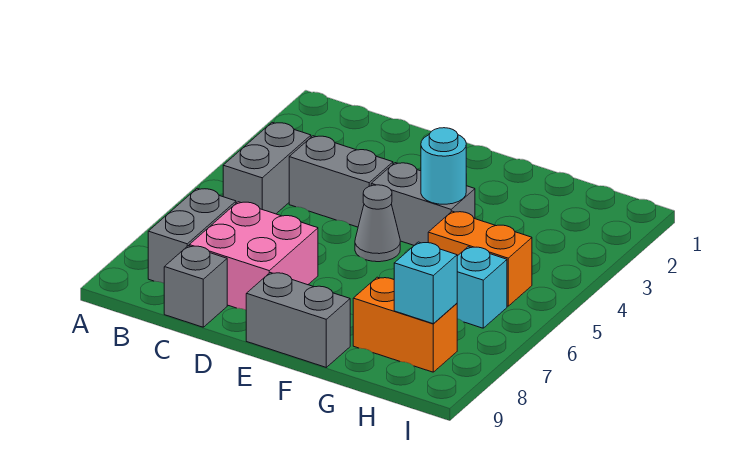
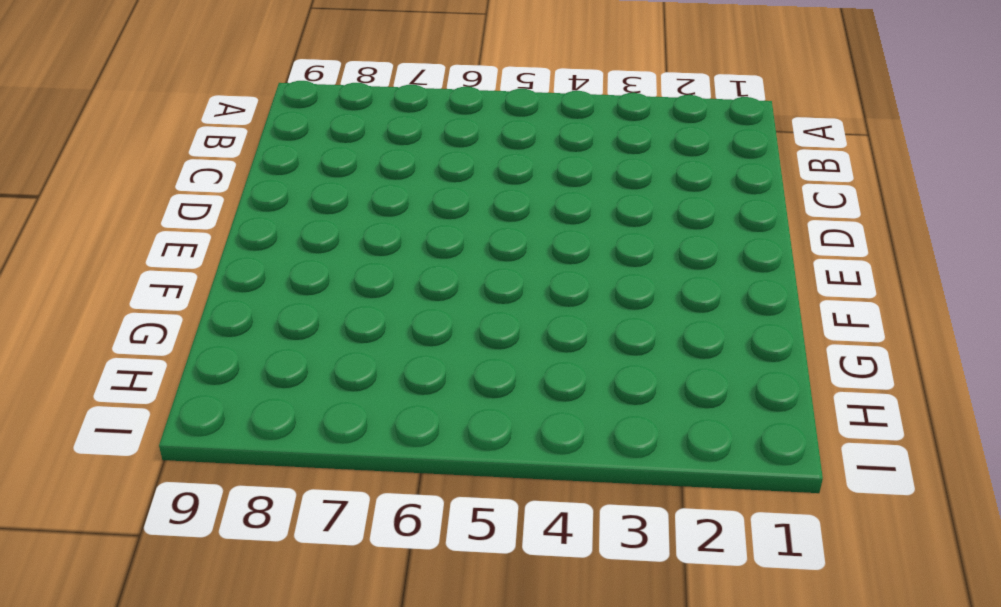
none -> grey 1x2 brick [223,122,311,214]
none -> grey 1x2 brick [148,188,236,283]
none -> grey 1x2 brick [289,136,393,227]

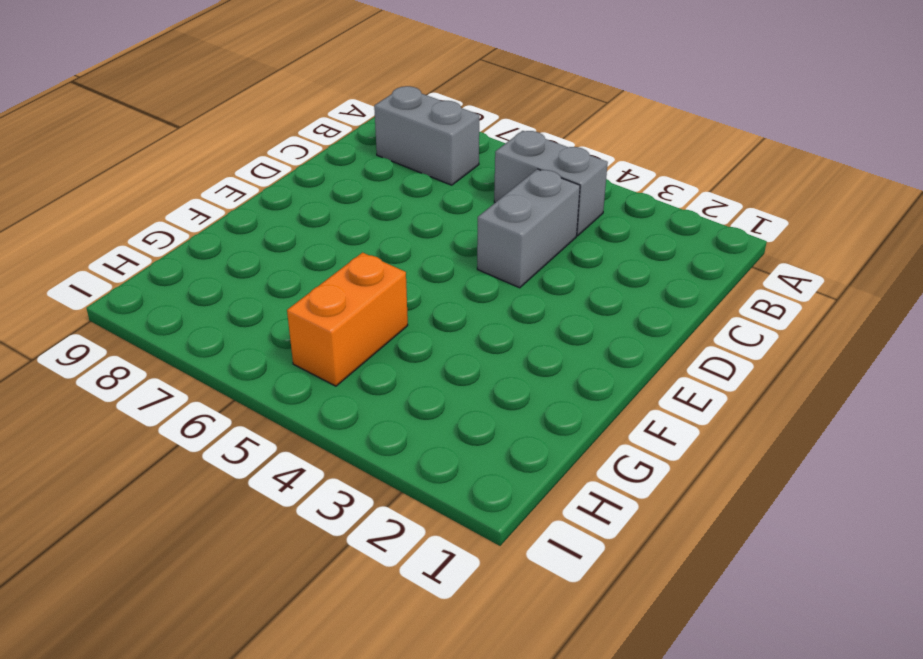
none -> pink 2x2 brick [189,202,318,310]
none -> grey 1x1 brick [164,246,227,327]
none -> grey 1x2 brick [371,163,475,245]

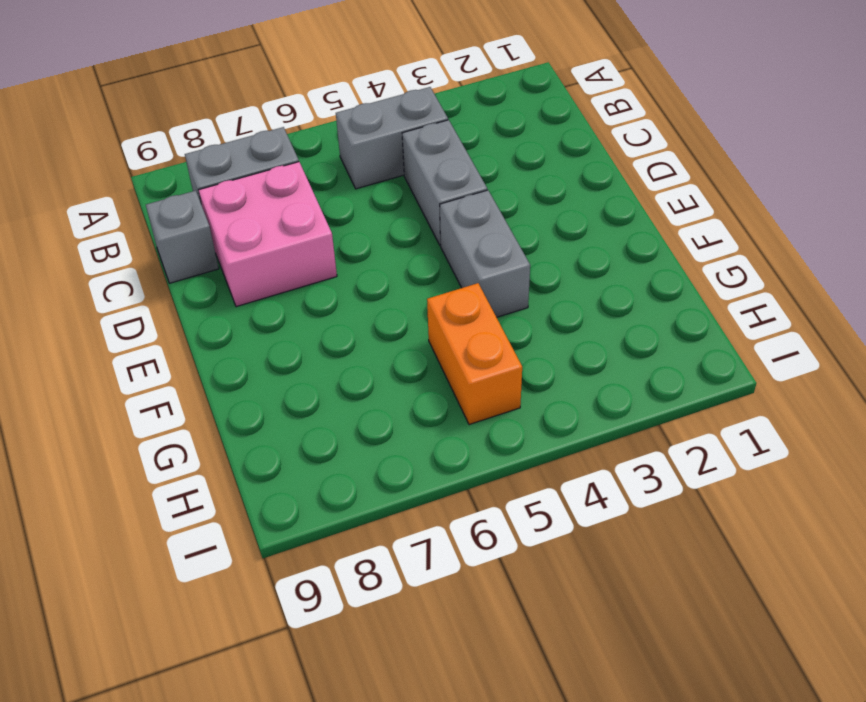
none -> grey 1x1 cone [355,185,400,262]
none -> grey 1x2 brick [246,273,350,367]
none -> orange 1x2 brick [353,277,457,372]

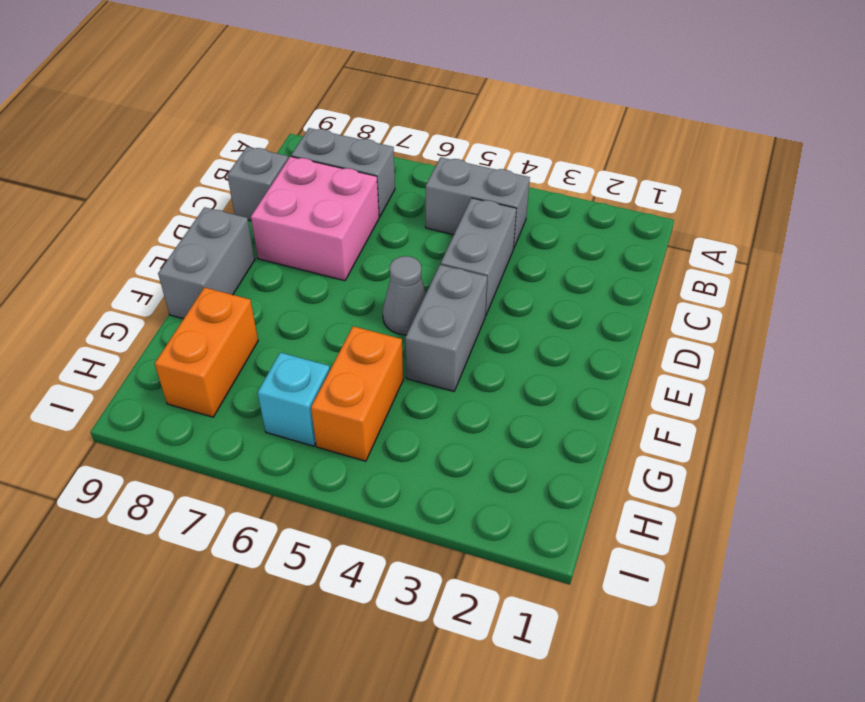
none -> cyan 1x1 round brick [421,128,466,204]
none -> cyan 1x1 brick [394,242,457,324]

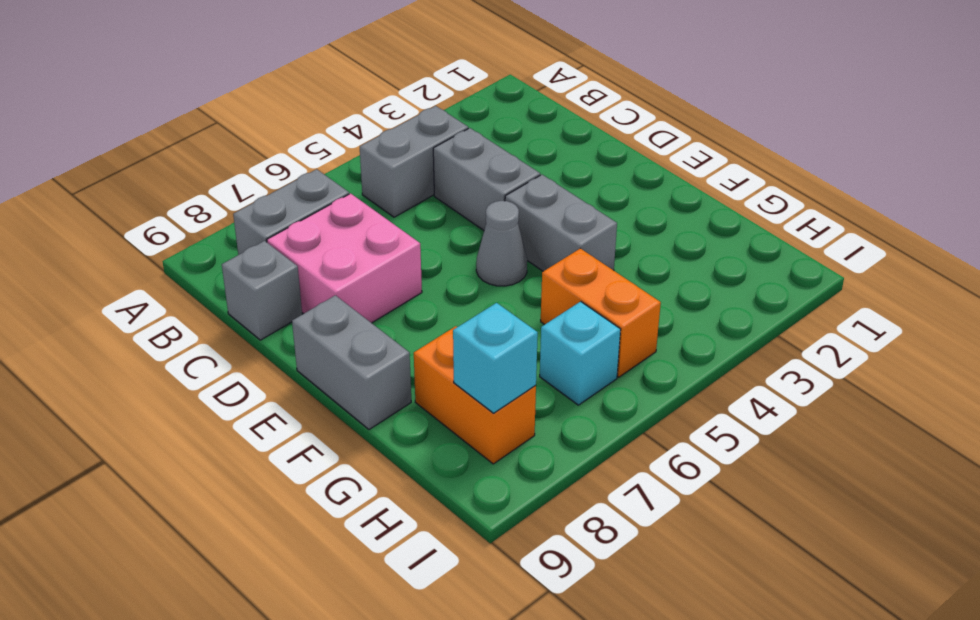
none -> cyan 1x1 round brick [421,128,466,204]

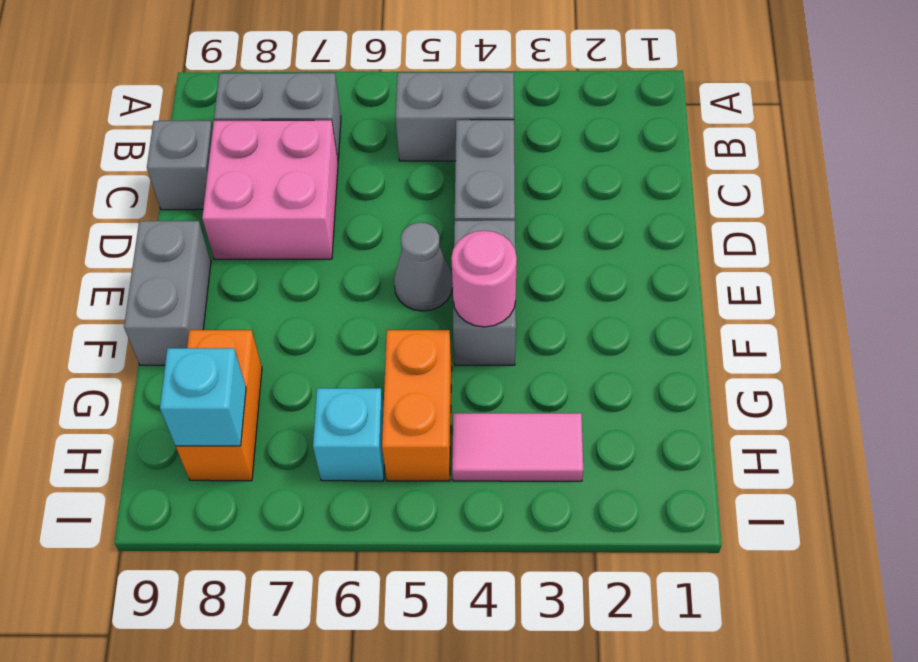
pink 1x1 round brick [451,231,517,327] -> cyan 1x1 round brick [421,128,466,204]
pink 1x2 tile [452,413,583,481] -> none

